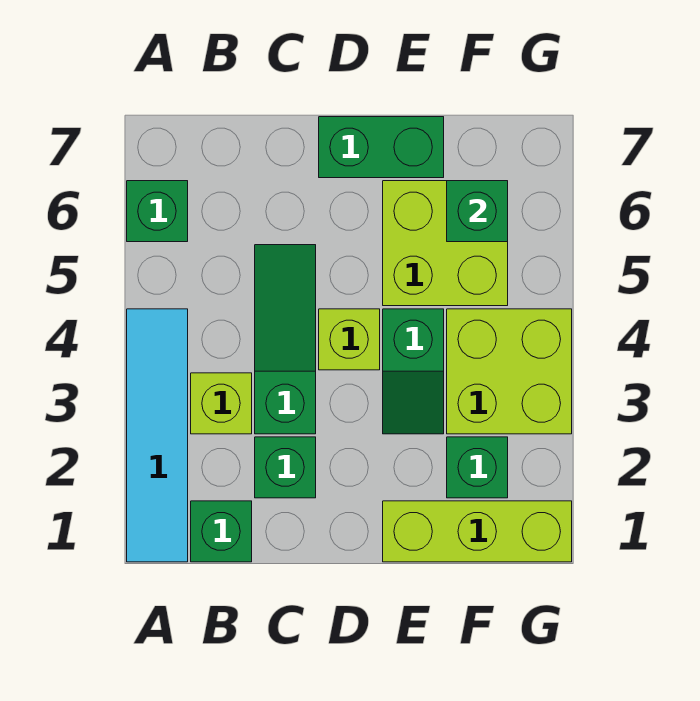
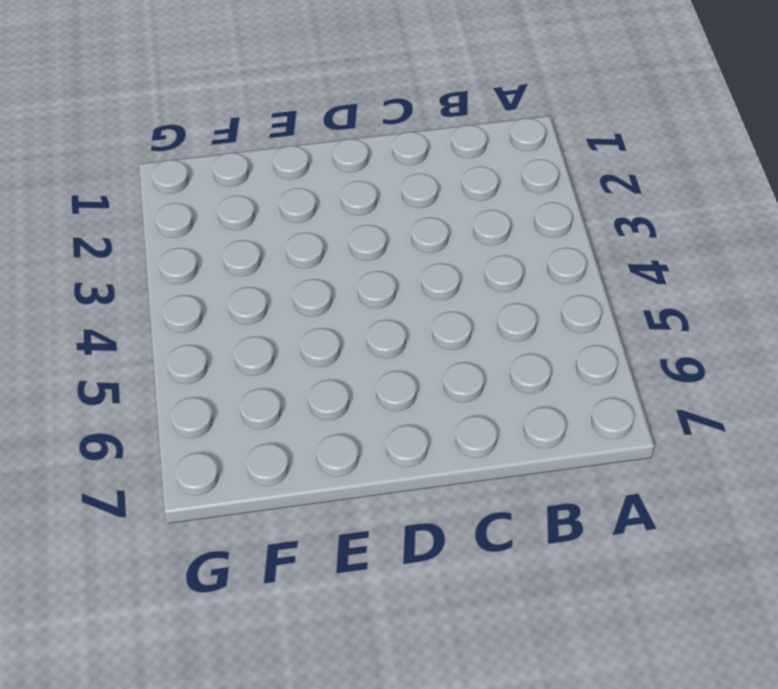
none -> cyan 1x4 tile [127,309,188,562]
none -> green 1x1 brick [127,181,188,242]
none -> green 1x1 brick [191,501,252,562]

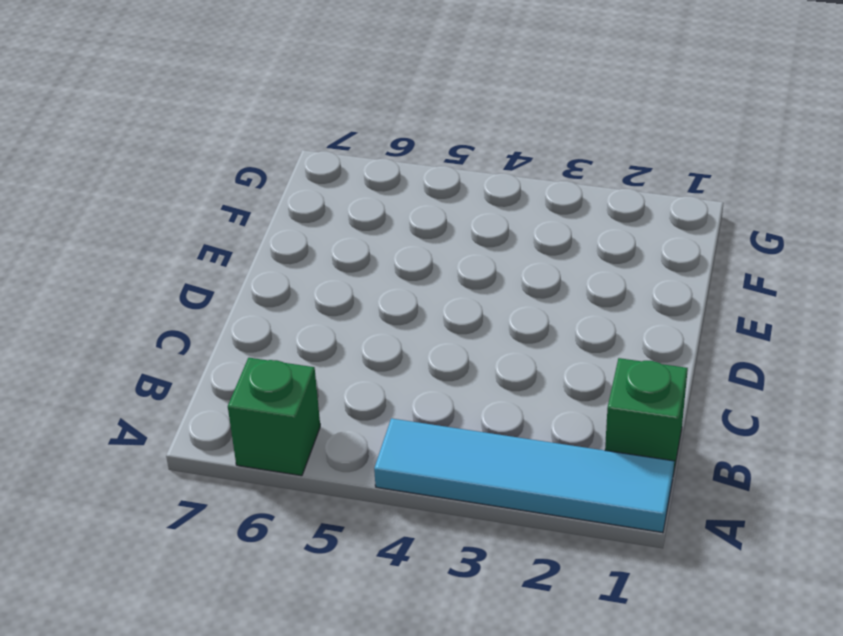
none -> lime 1x1 brick [191,373,252,434]
none -> green 1x1 brick [255,437,316,498]
none -> green 1x3 slope [255,245,316,434]

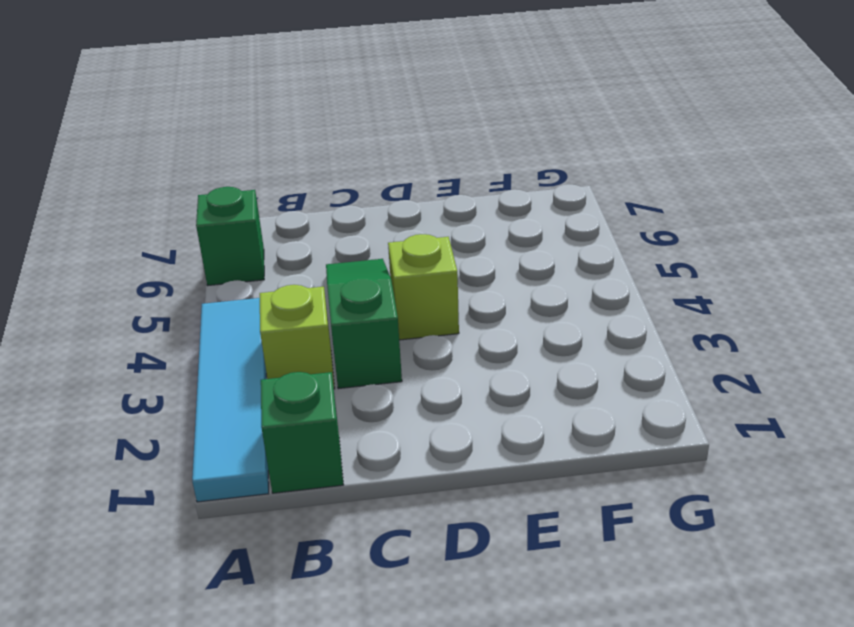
none -> green 1x1 brick [255,437,316,498]
none -> green 1x2 brick [319,117,444,178]
none -> lime 1x3 brick [383,501,572,562]

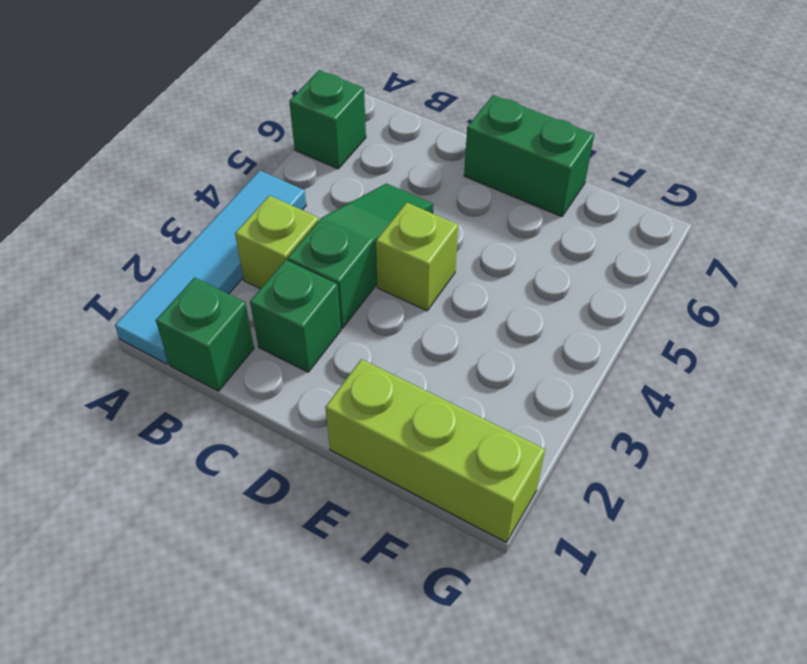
none -> green 1x2 slope [383,309,444,434]
none -> lime 2x2 brick [383,181,508,306]
none -> green 1x1 brick [447,437,508,498]

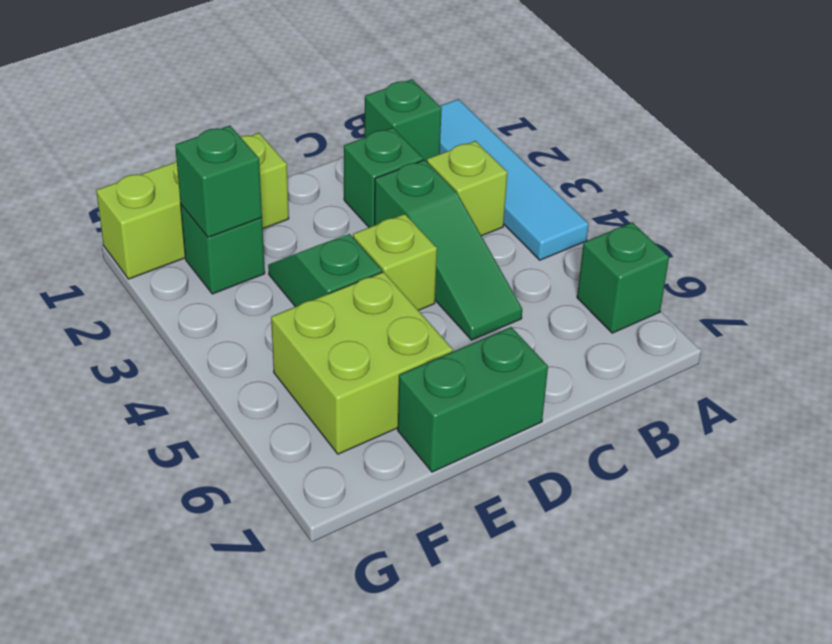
green 1x1 brick [175,126,262,237] -> green 1x1 brick moved to [447,181,508,242]
none -> lime 2x2 brick [447,309,572,434]

